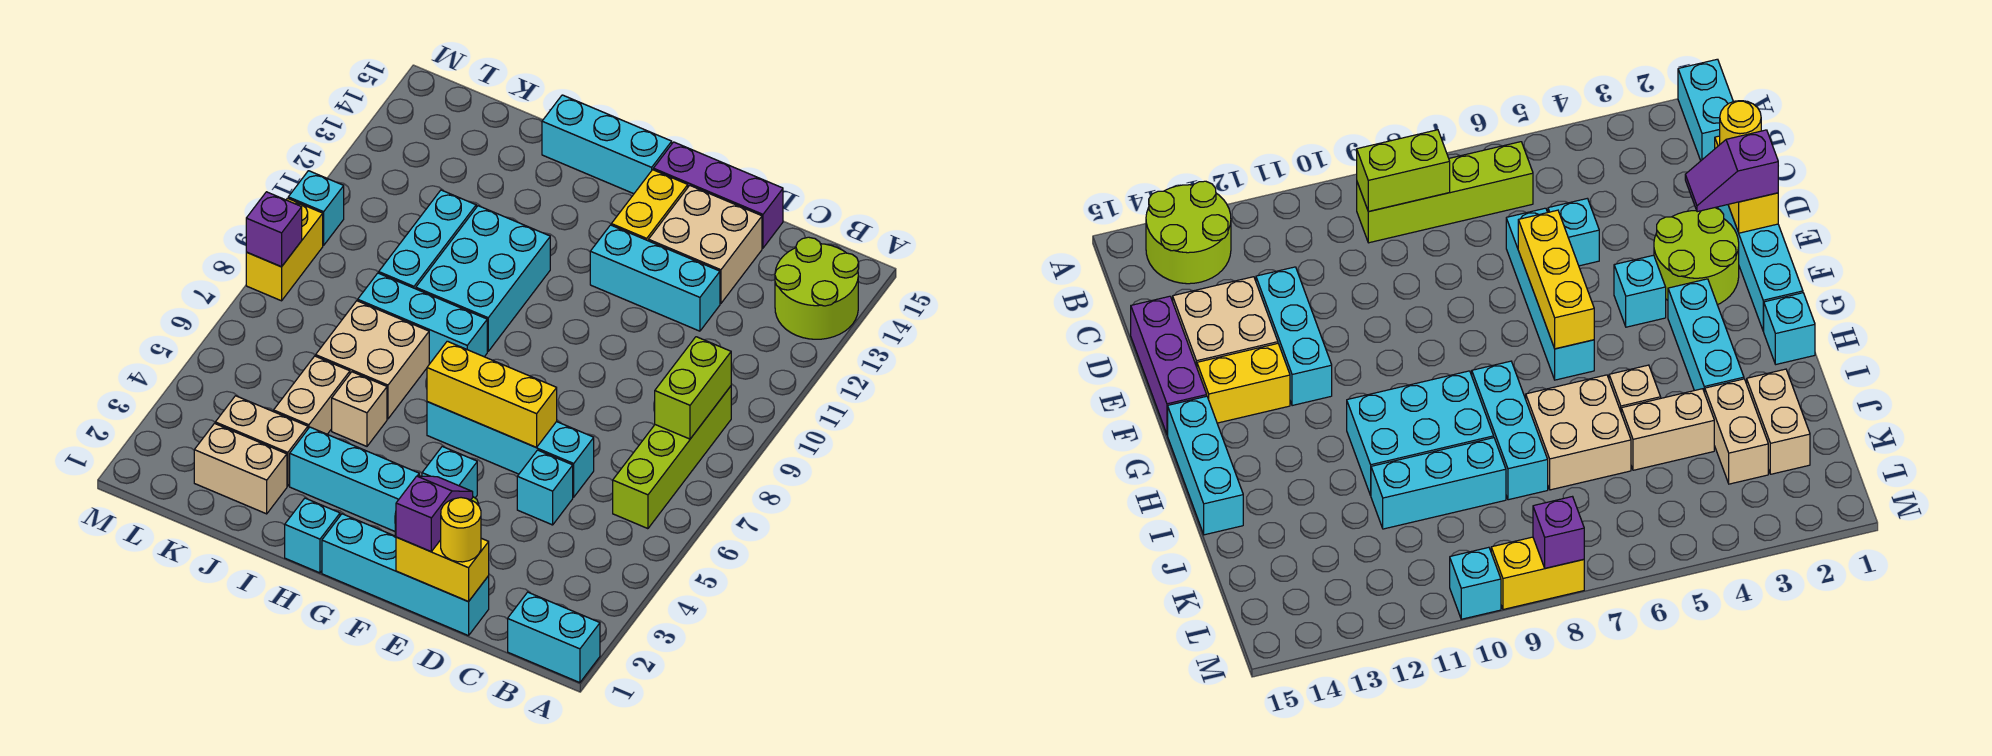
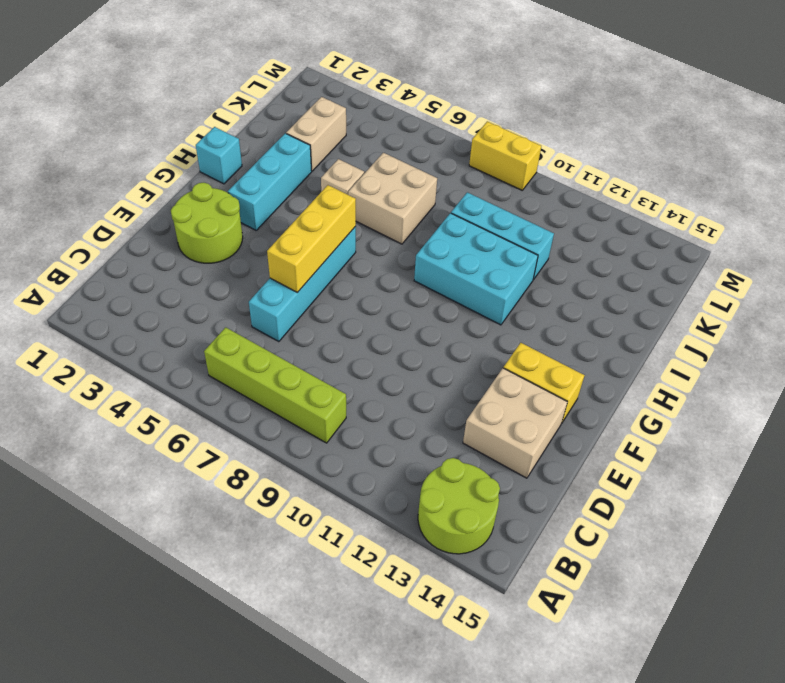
none -> cyan 1x2 brick [508,592,600,683]
none -> cyan 1x4 brick [322,514,489,636]
none -> cyan 1x1 brick [517,450,573,525]
none -> cyan 1x3 brick [590,225,720,331]

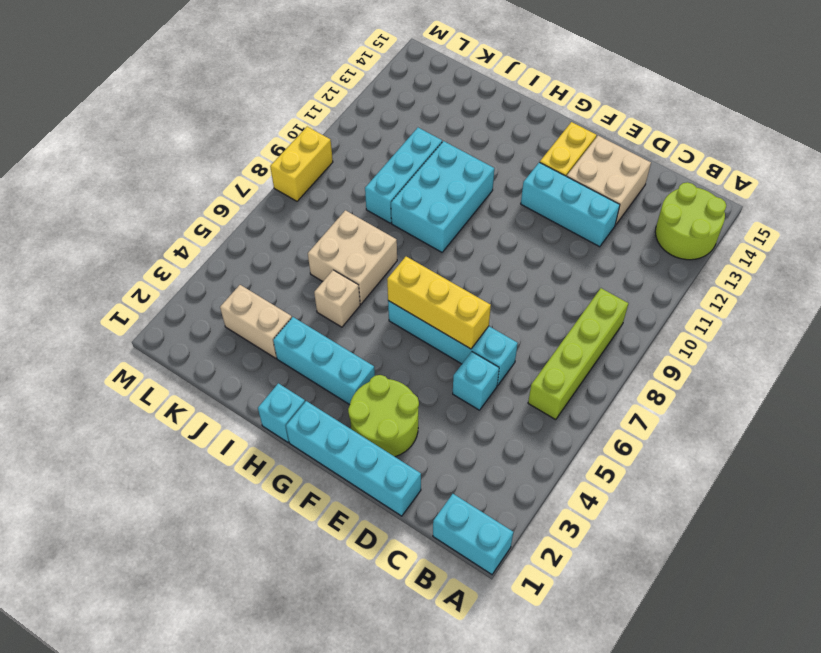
none -> purple 1x3 brick [653,142,783,248]
none -> cyan 1x1 brick [422,446,477,498]
none -> cyan 1x3 brick [542,95,672,194]
none -> cyan 1x3 brick [358,273,487,364]

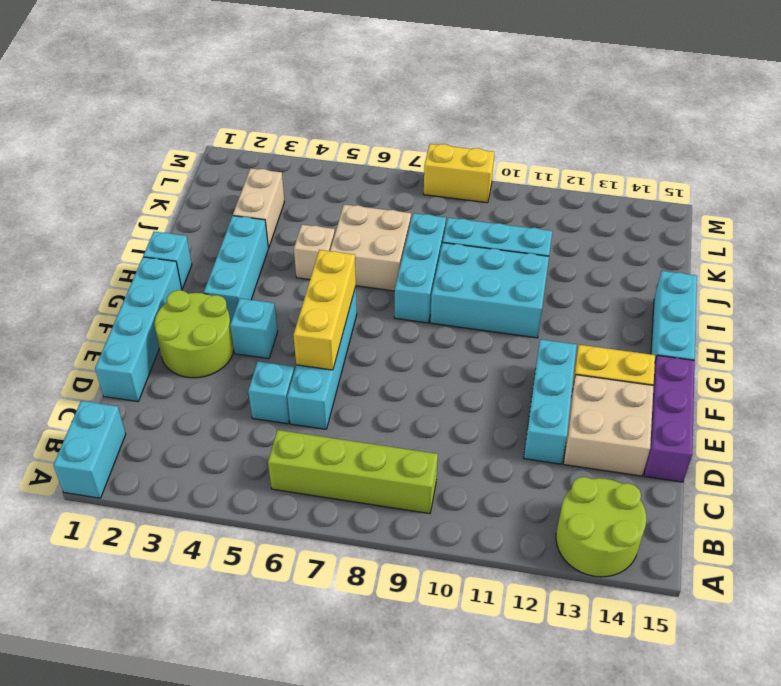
none -> tan 1x2 brick [194,423,287,514]
none -> tan 1x2 brick [274,356,350,434]
none -> cyan 1x1 brick [288,171,344,245]
none -> lime 1x2 brick [655,337,731,439]

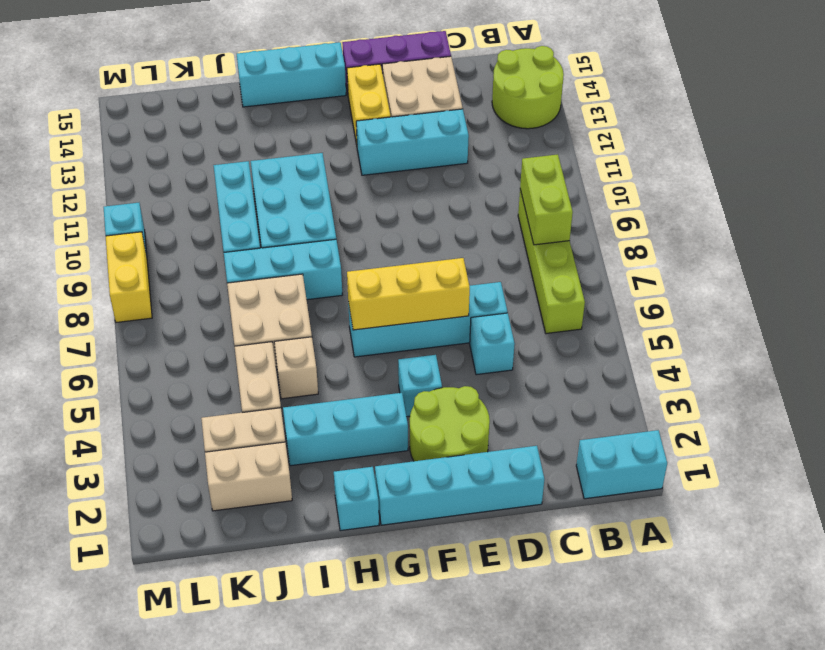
none -> yellow 1x2 brick [396,537,489,602]
none -> purple 1x1 brick [246,192,302,267]
none -> yellow 1x1 round brick [441,498,481,562]
none -> purple 1x2 slope [396,476,473,552]

